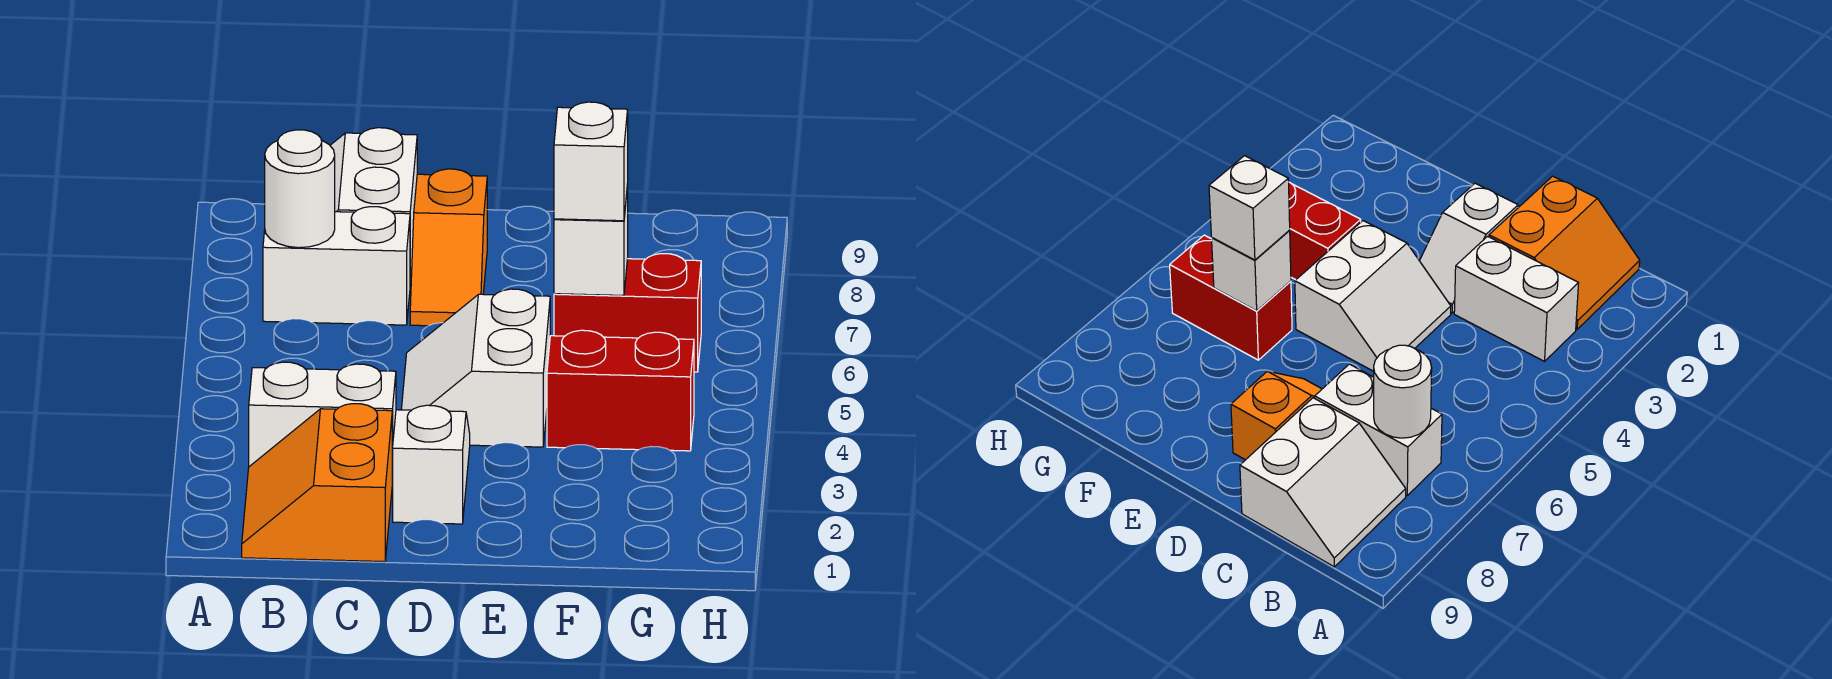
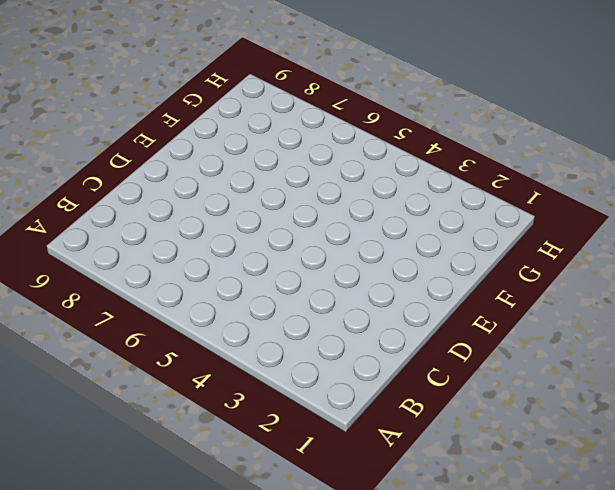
none -> orange 2x2 slope [242,404,392,562]
none -> white 1x2 brick [249,362,396,482]
none -> white 1x2 brick [263,207,410,325]

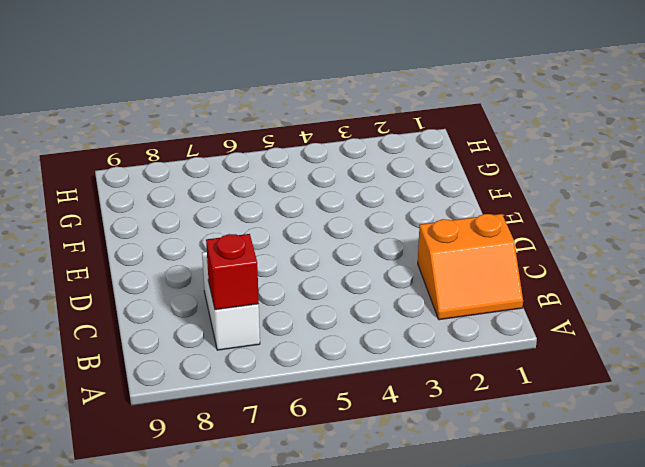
red 1x1 brick [206,234,259,310] -> white 1x1 round brick [265,130,335,248]
none -> white 1x2 brick [249,362,396,482]
none -> white 2x2 slope [330,128,417,283]
none -> white 1x2 slope [392,405,470,524]

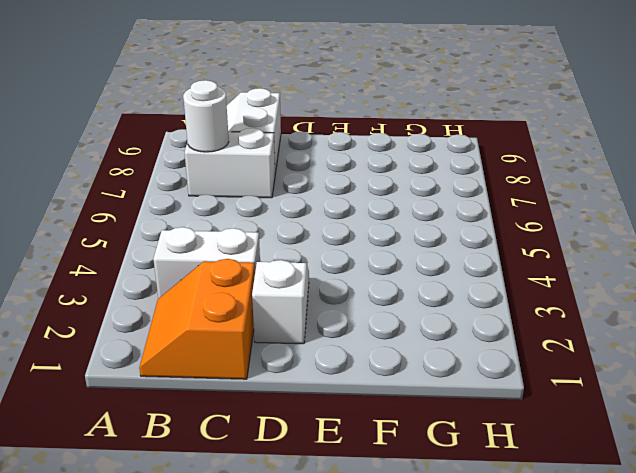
none -> white 2x2 slope [401,289,550,447]
none -> orange 1x2 slope [410,169,487,326]
none -> red 1x2 brick [547,330,694,451]

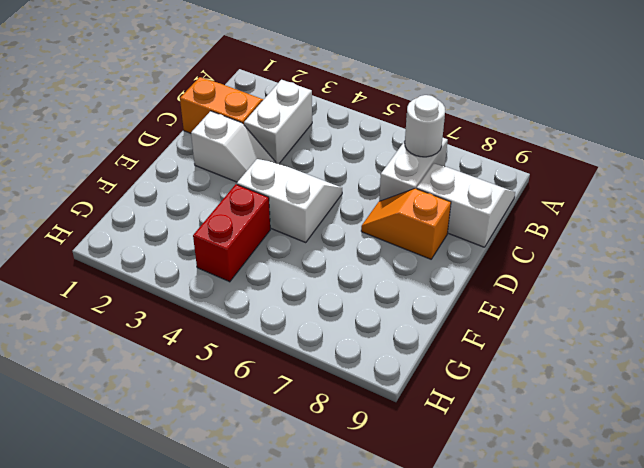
none -> red 1x2 brick [554,254,701,372]
none -> white 1x1 brick [554,185,628,295]
none -> white 1x1 brick [554,102,628,221]

